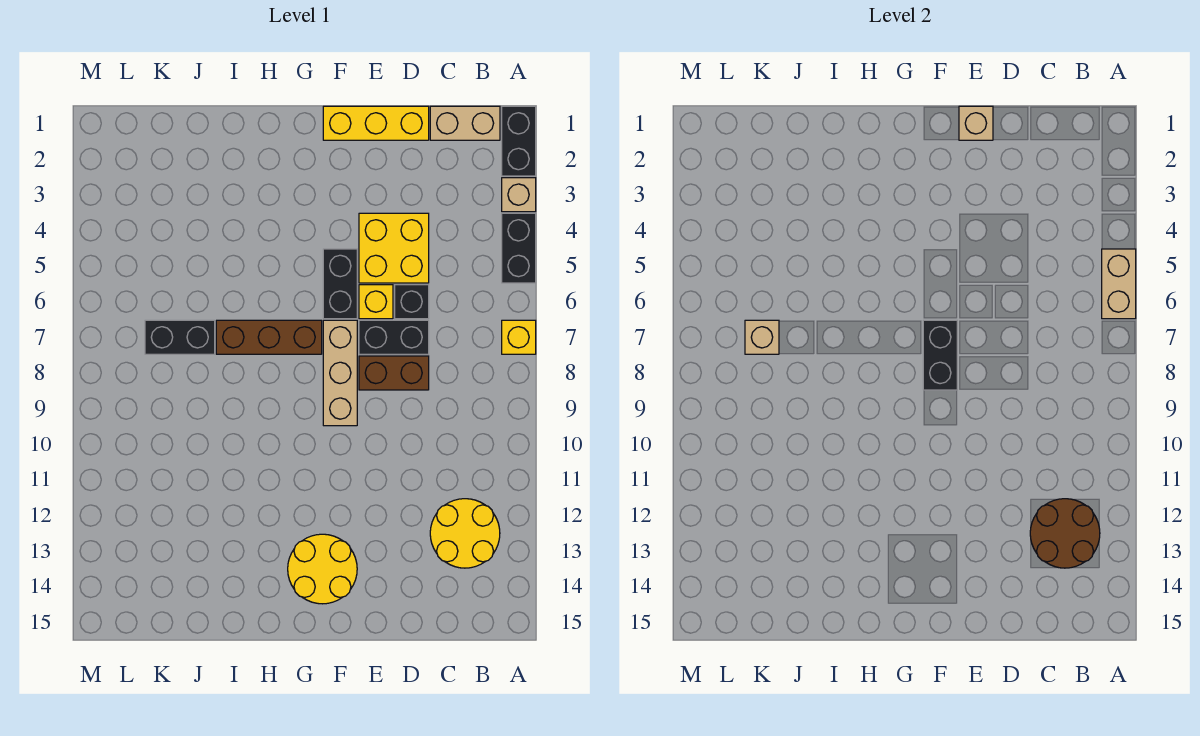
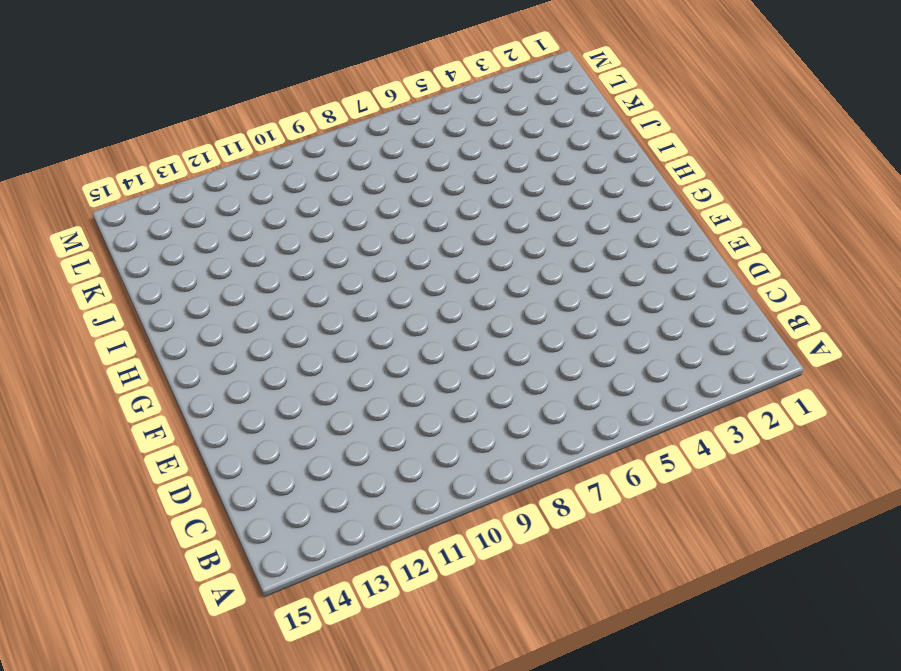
none -> black 1x2 brick [502,106,536,176]
none -> tan 1x1 brick [502,178,536,212]
none -> black 1x2 brick [502,213,536,283]

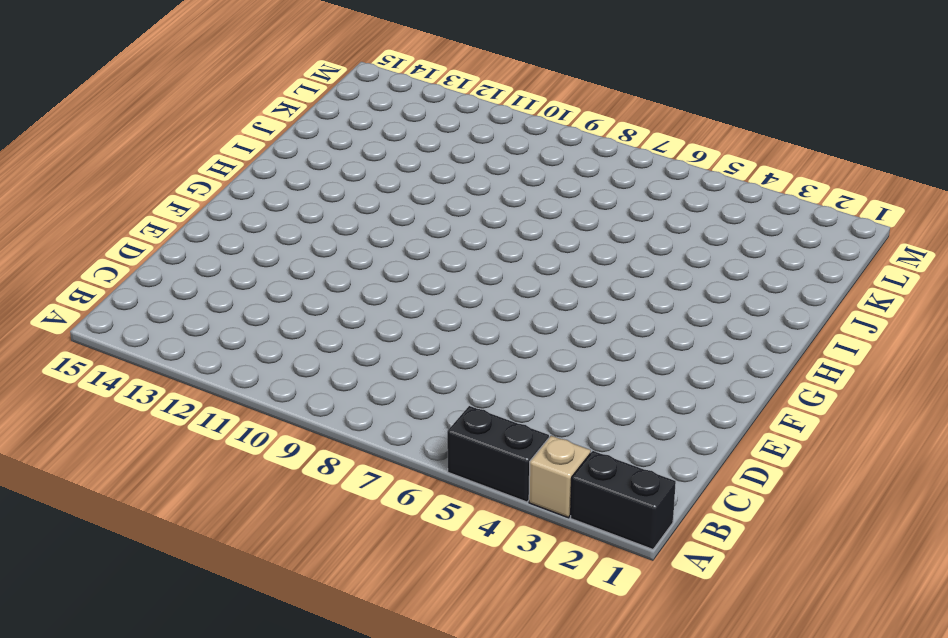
none -> yellow 1x1 brick [502,320,536,354]
none -> tan 1x2 brick [430,106,500,140]
none -> yellow 2x2 round brick [430,499,500,568]

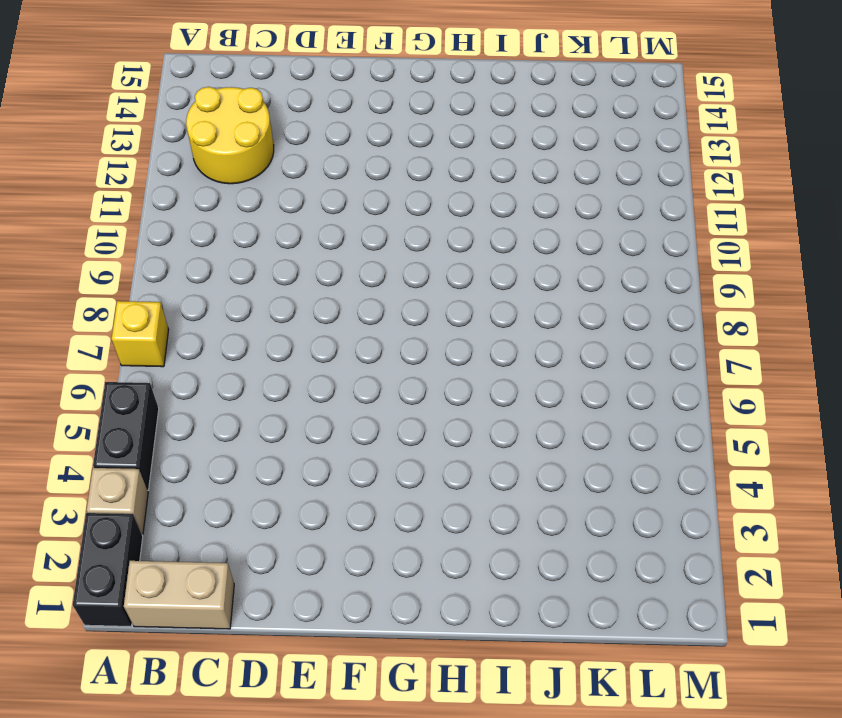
none -> yellow 1x3 brick [323,106,429,140]
none -> yellow 2x2 brick [359,213,429,283]
none -> black 1x1 brick [395,285,429,319]

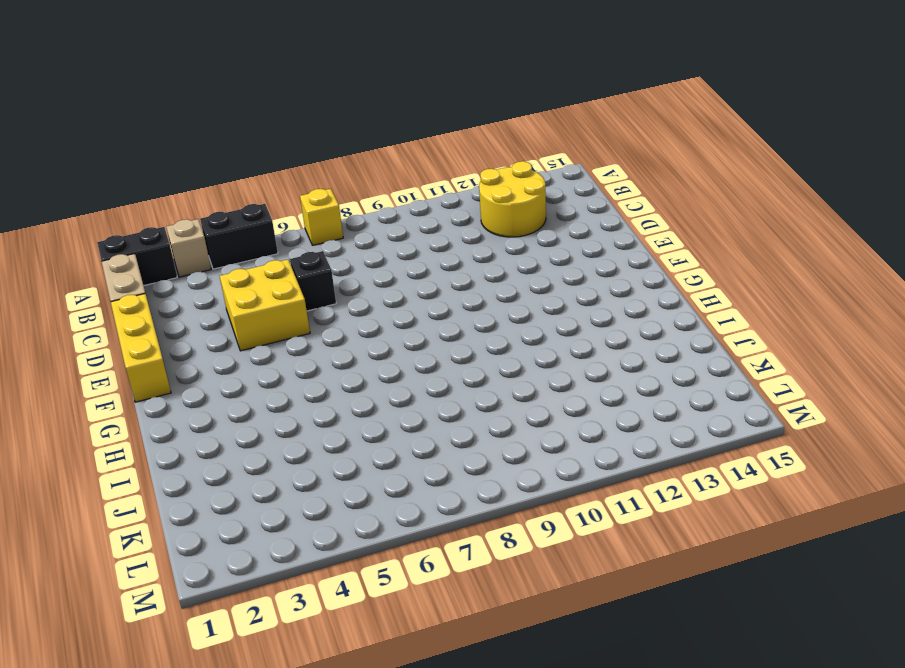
none -> black 1x2 brick [359,320,429,354]
none -> brown 1x2 brick [359,356,429,390]
none -> yellow 1x1 brick [359,285,393,319]

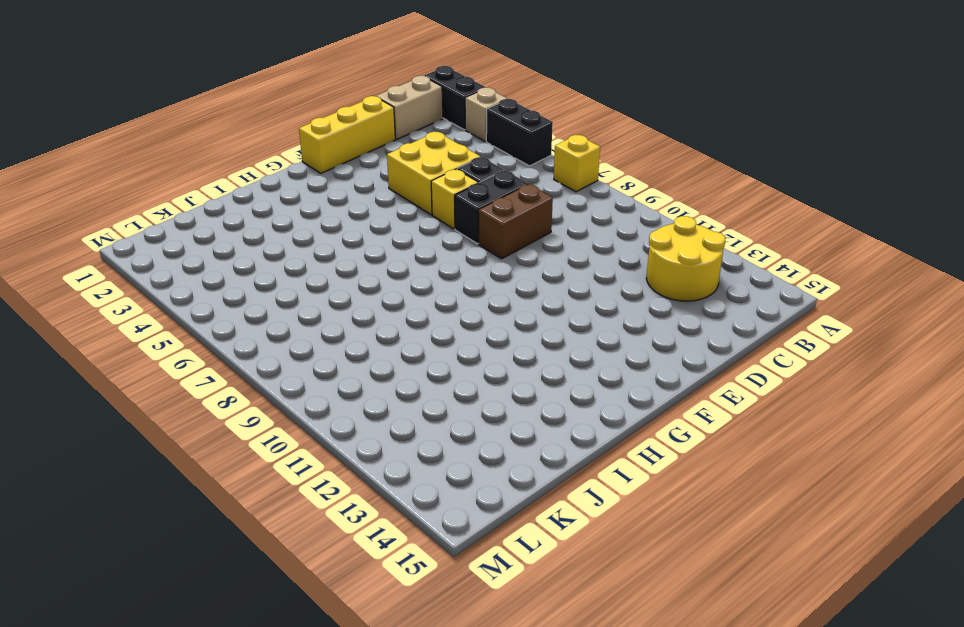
none -> black 1x2 brick [323,249,357,319]
none -> tan 1x3 brick [323,320,357,426]
none -> yellow 2x2 round brick [288,534,357,604]

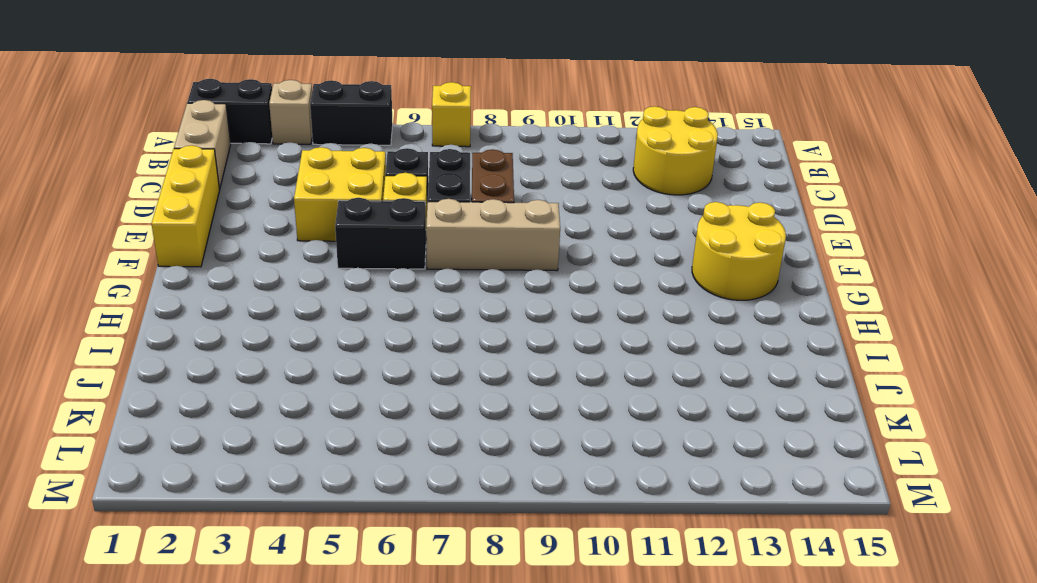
none -> brown 1x3 brick [216,320,322,354]
none -> black 1x2 brick [145,320,215,354]
none -> tan 1x2 brick [1102,249,1136,319]

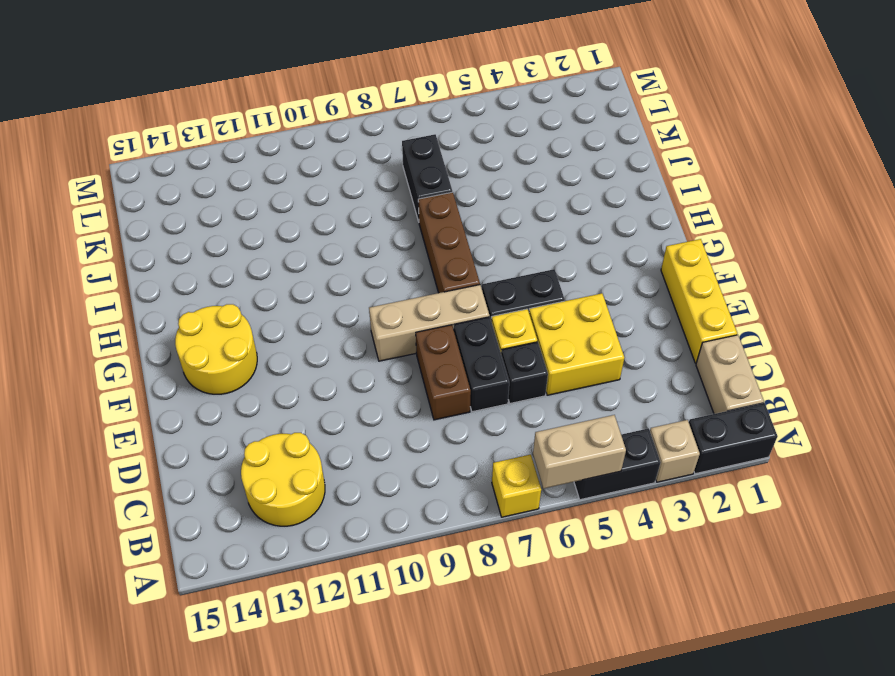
none -> brown 2x2 round brick [1030,499,1100,568]
none -> tan 1x1 brick [959,106,993,140]
none -> black 1x2 brick [923,320,957,390]

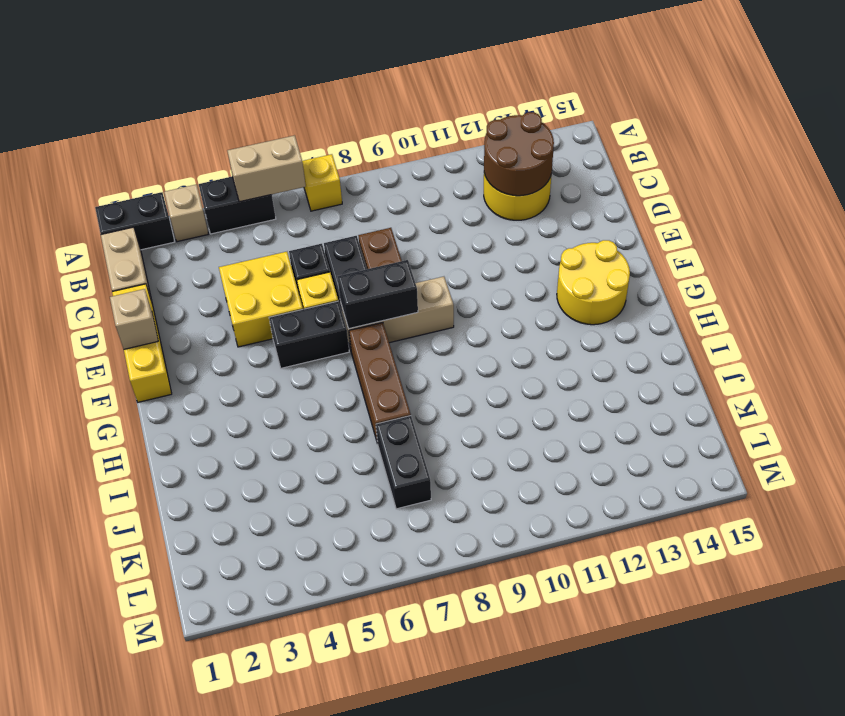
none -> tan 1x1 brick [745,320,779,354]

